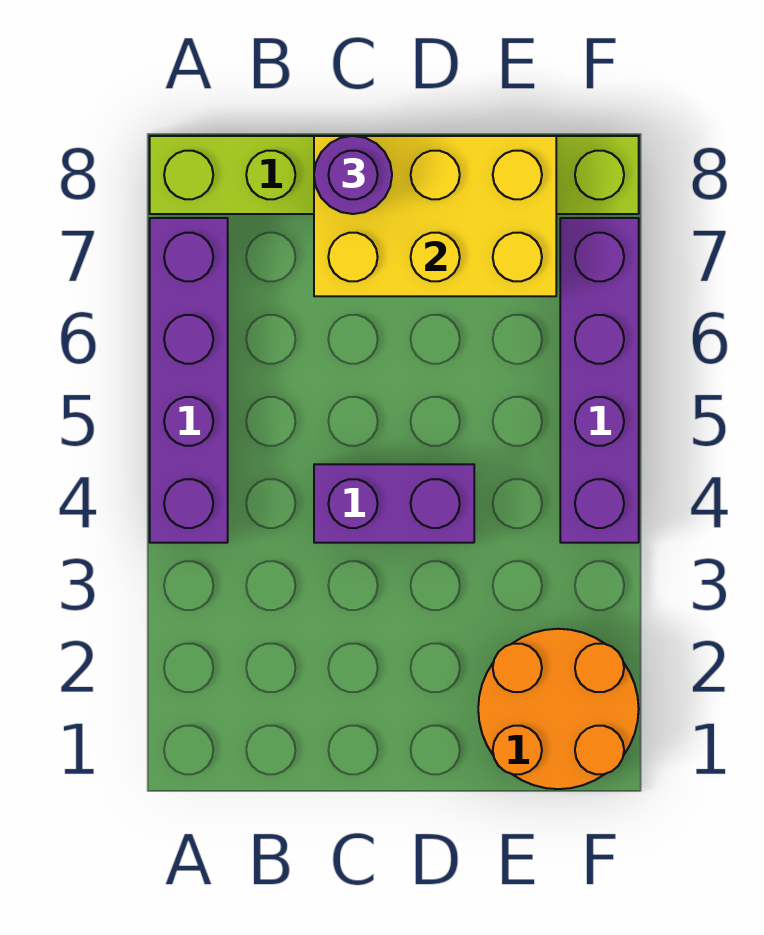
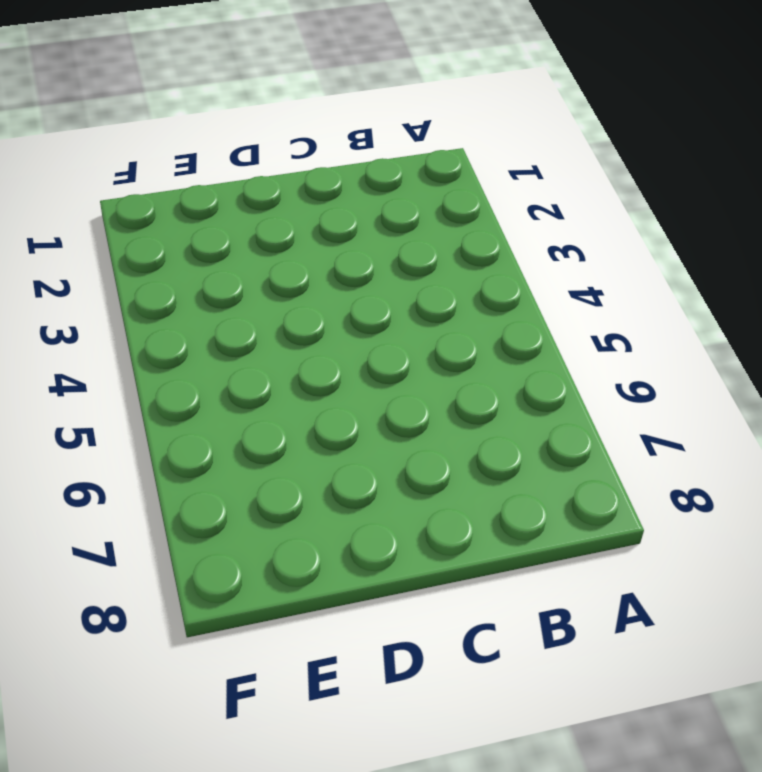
none -> purple 1x4 brick [150,218,228,543]
none -> lime 1x6 brick [150,136,639,214]

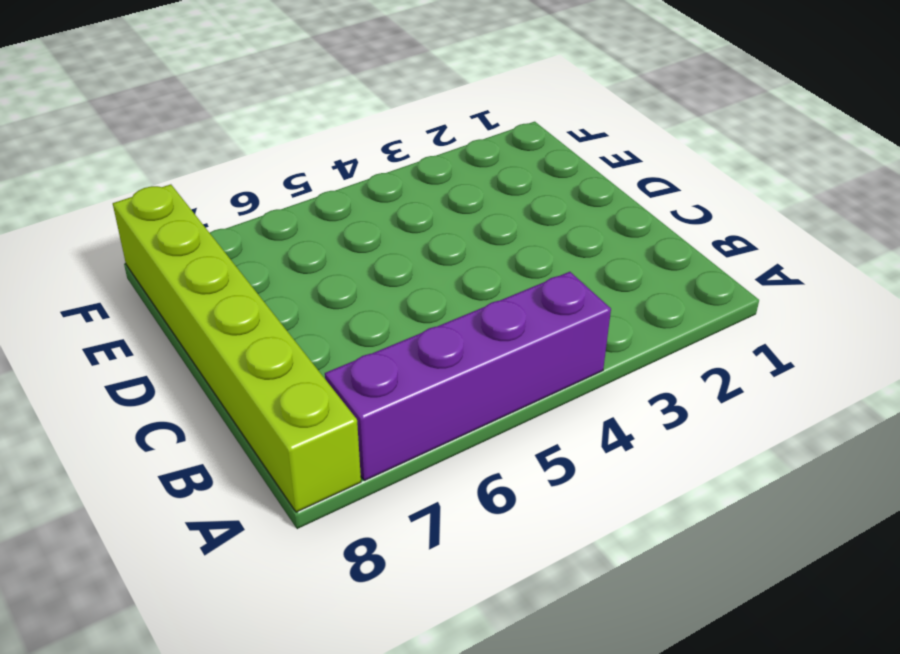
none -> purple 1x2 brick [314,464,474,543]
none -> orange 2x2 round brick [478,629,639,789]

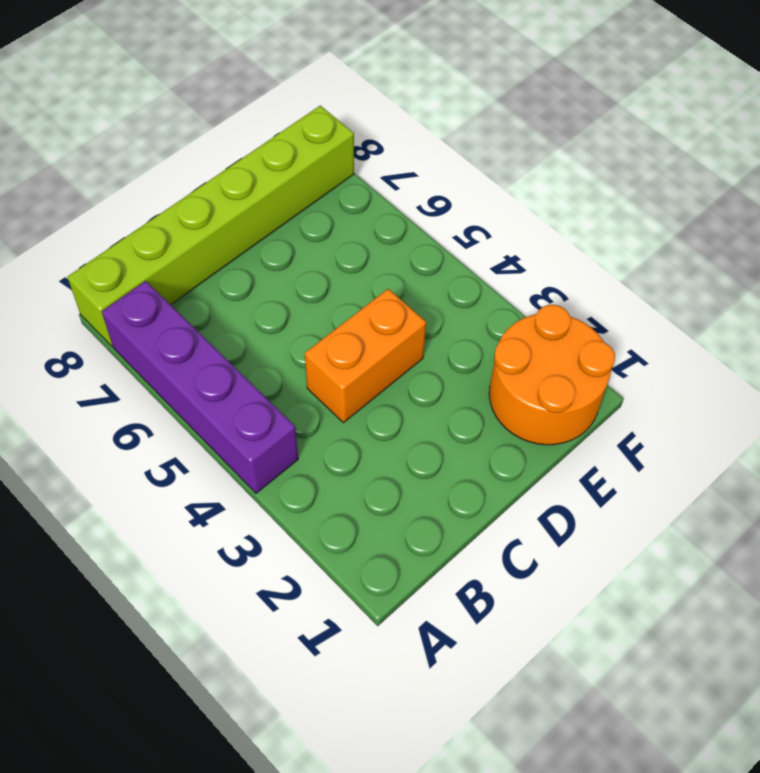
orange 1x2 brick [305,289,426,423] -> purple 1x2 brick [314,464,474,543]
none -> purple 1x4 brick [560,218,639,543]
none -> yellow 2x3 brick [314,136,556,296]

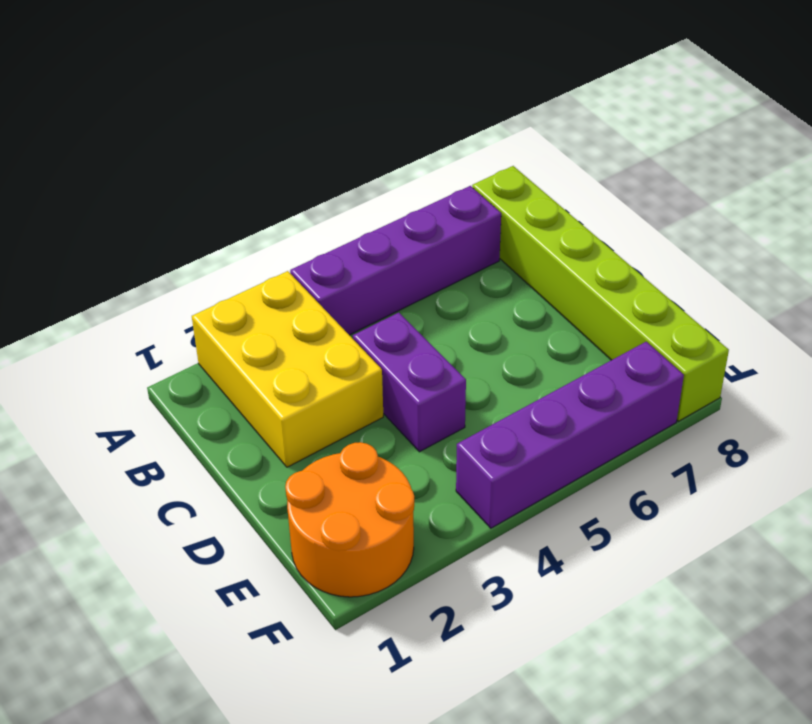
yellow 2x3 brick [192,271,383,467] -> yellow 2x3 brick moved to [314,136,556,296]
none -> purple 1x1 round brick [314,136,392,214]

